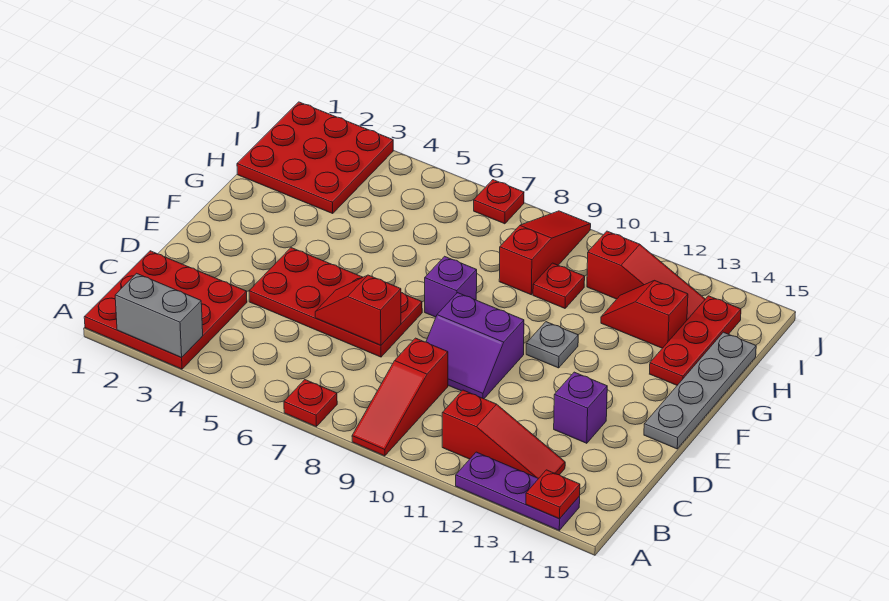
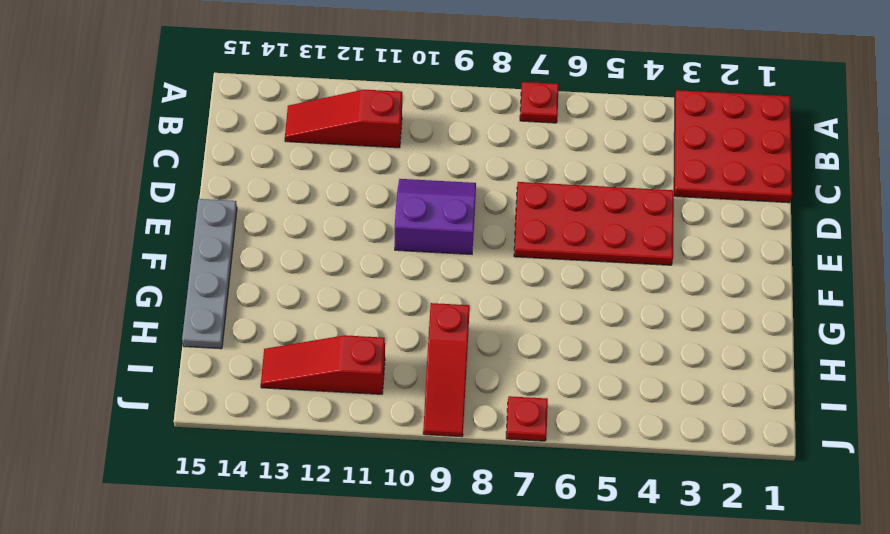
none -> red 1x3 slope [352,338,448,456]
none -> purple 1x3 plate [456,452,580,530]
none -> purple 1x1 brick [554,372,607,443]

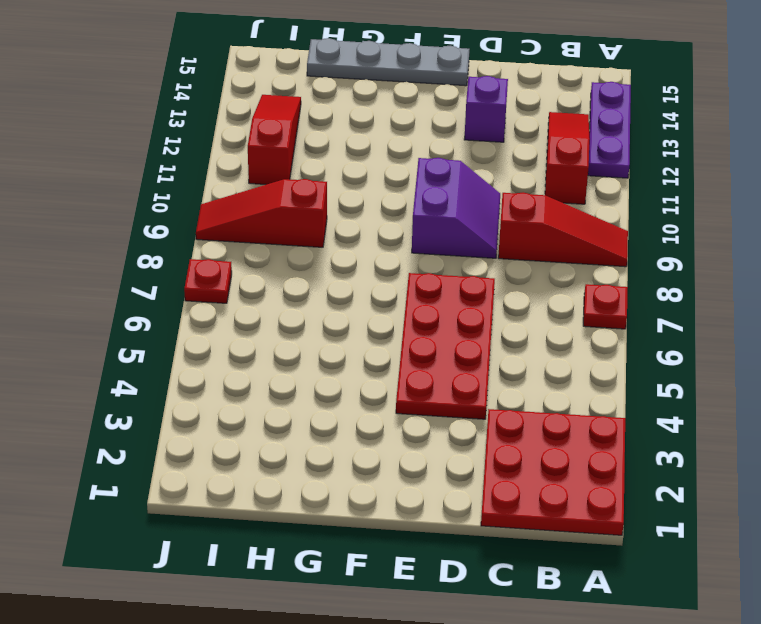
none -> purple 1x1 brick [425,256,477,317]
none -> grey 1x1 plate [526,322,578,368]
none -> red 1x3 plate [650,296,741,385]

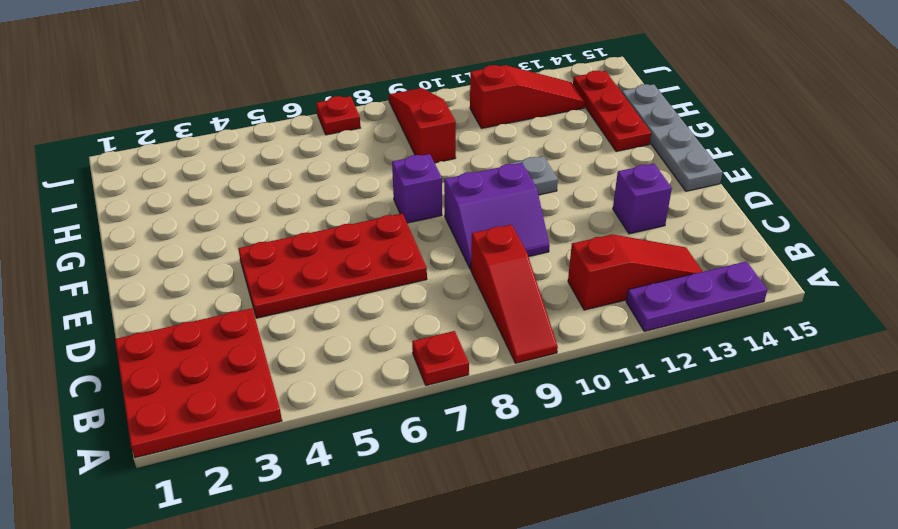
none -> red 3x3 plate [237,102,393,213]
none -> red 1x1 plate [533,263,585,308]
none -> red 1x2 slope [601,280,688,348]

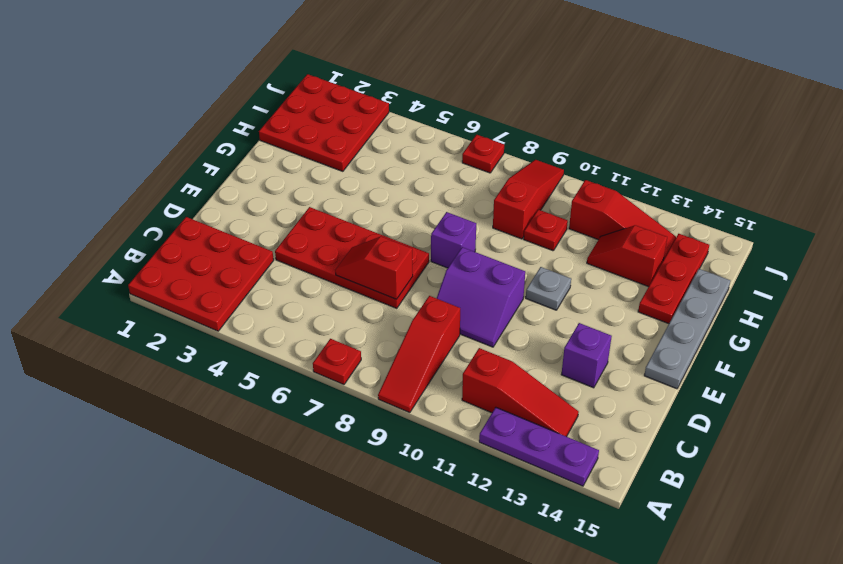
none -> grey 1x2 brick [115,273,203,358]
none -> red 1x1 plate [526,470,580,519]

